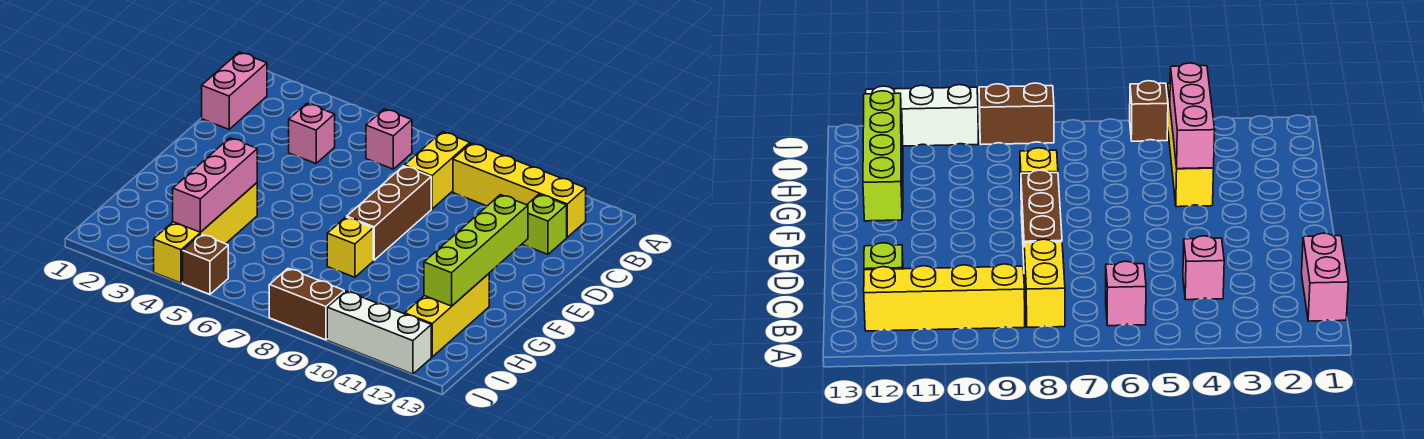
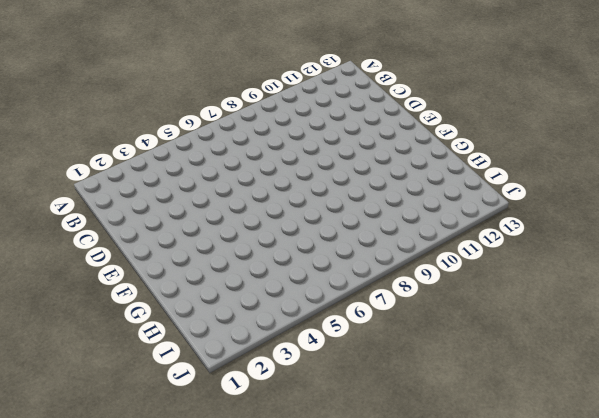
none -> pink 1x2 brick [202,52,267,129]
none -> pink 1x1 brick [366,109,412,169]
none -> yellow 1x2 brick [405,132,470,209]

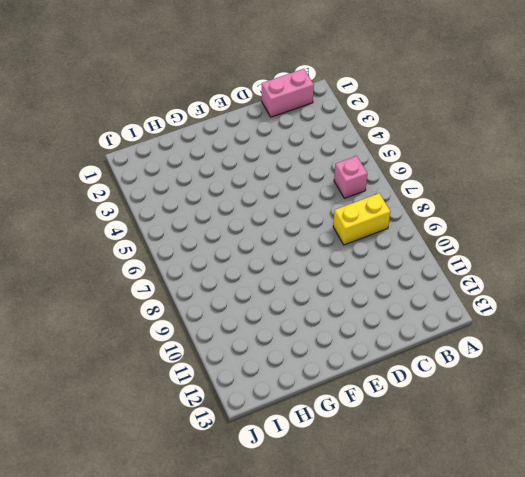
none -> yellow 1x4 brick [453,143,586,237]
none -> pink 1x1 brick [289,103,335,163]
none -> lime 1x1 brick [522,194,567,254]

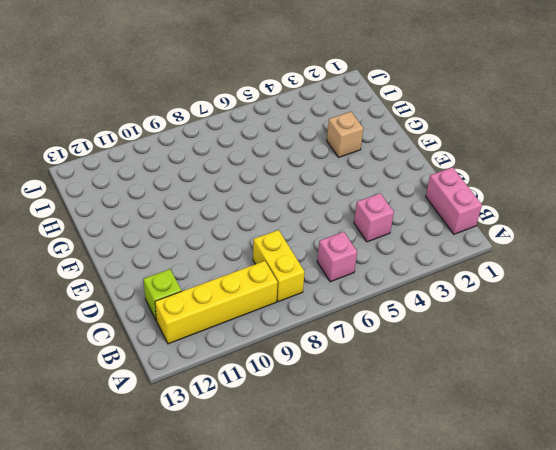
tan 1x1 brick [327,112,363,157] -> none
none -> brown 1x3 brick [347,166,431,260]
none -> yellow 1x4 brick [154,183,257,283]
none -> yellow 1x1 brick [327,217,373,277]

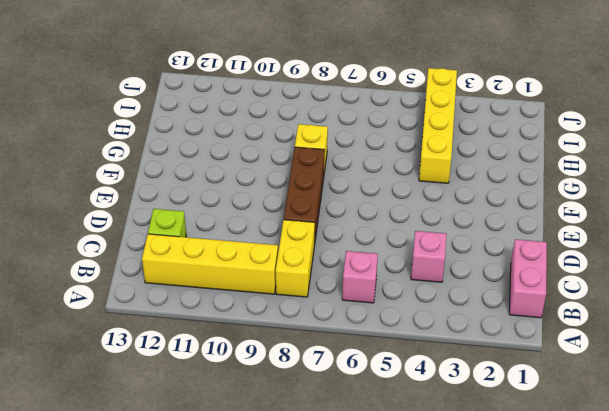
none -> yellow 1x3 brick [405,274,489,357]
none -> brown 1x1 brick [183,234,228,294]
none -> brown 1x2 brick [269,268,344,340]

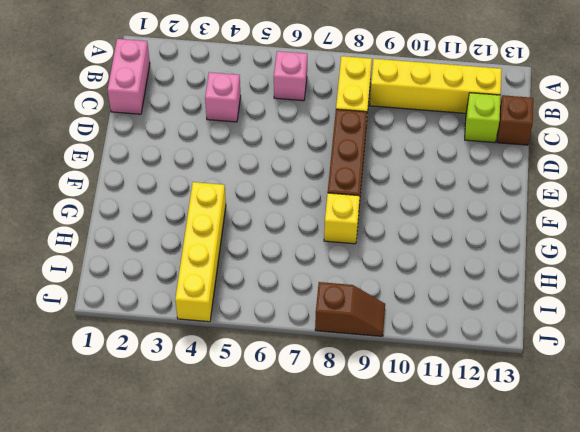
brown 1x1 brick [497,95,533,145] -> brown 1x1 brick moved to [183,234,228,294]
brown 1x2 slope [315,282,385,336] -> brown 1x2 brick [269,268,344,340]
none -> yellow 1x3 brick [405,274,489,357]
none -> white 1x3 brick [327,291,431,374]
none -> lime 1x4 brick [424,195,528,306]

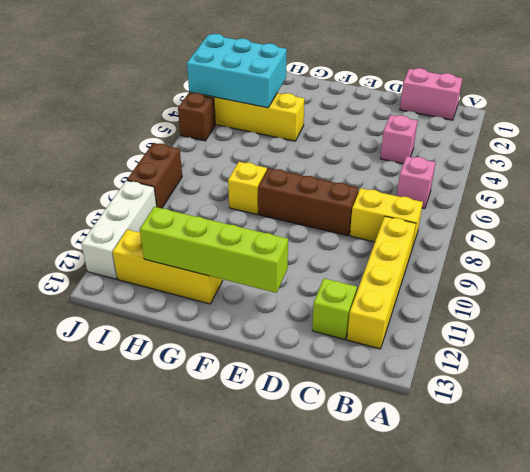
cyan 2x3 brick [187,34,287,108] -> pink 1x3 brick [173,138,257,232]

